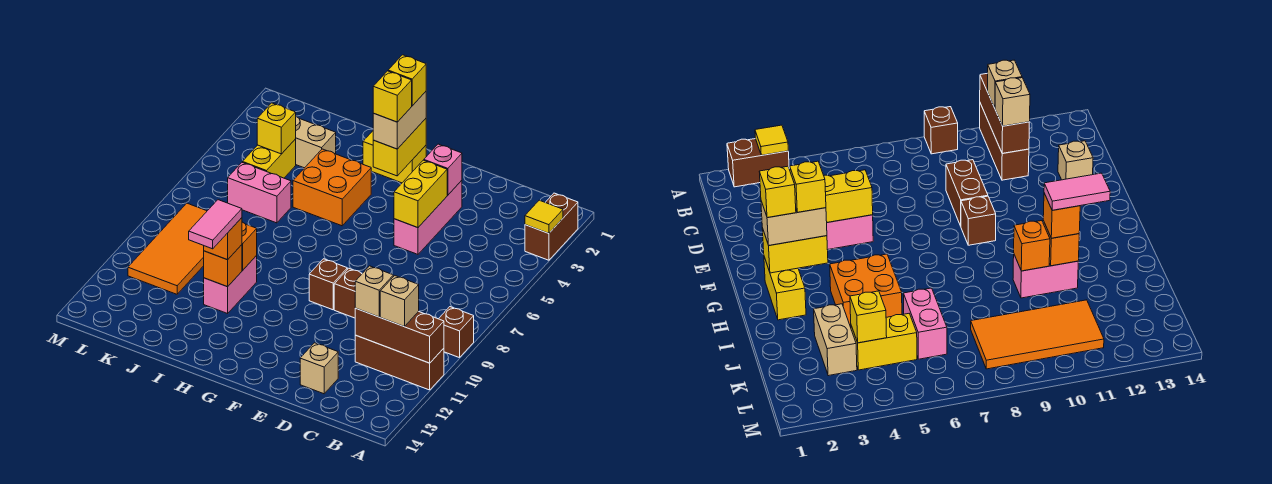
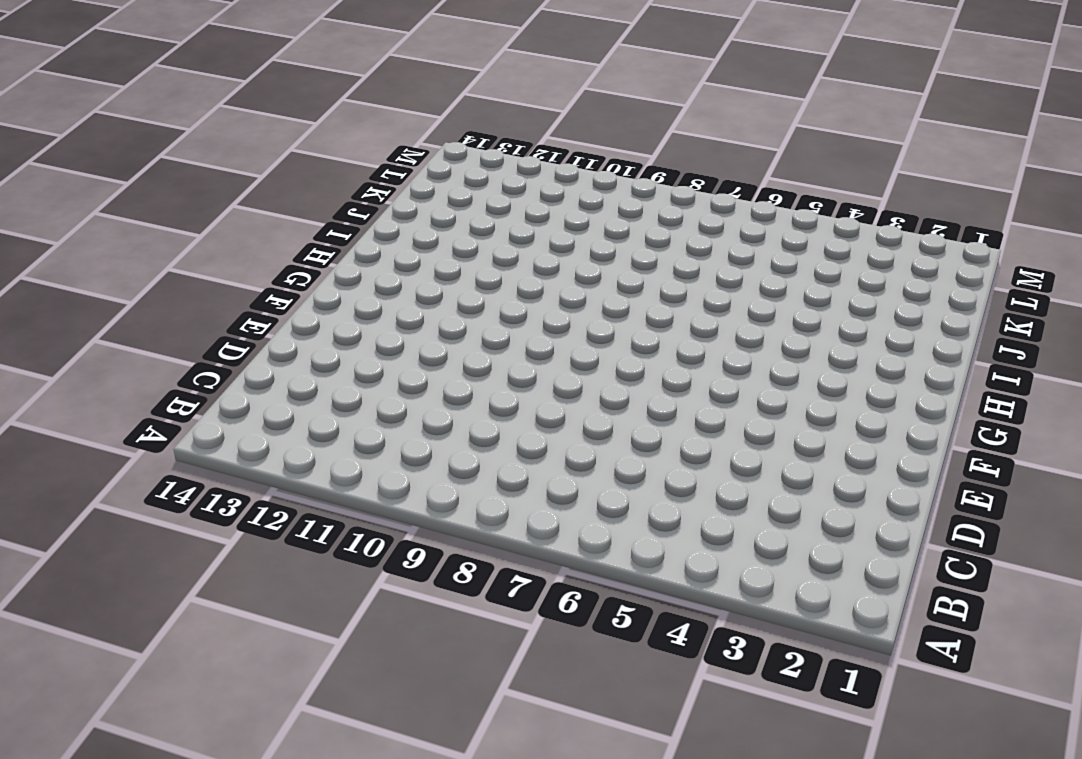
none -> brown 1x2 brick [525,193,578,260]
none -> brown 1x1 brick [439,307,474,358]
none -> brown 1x3 brick [355,335,444,390]

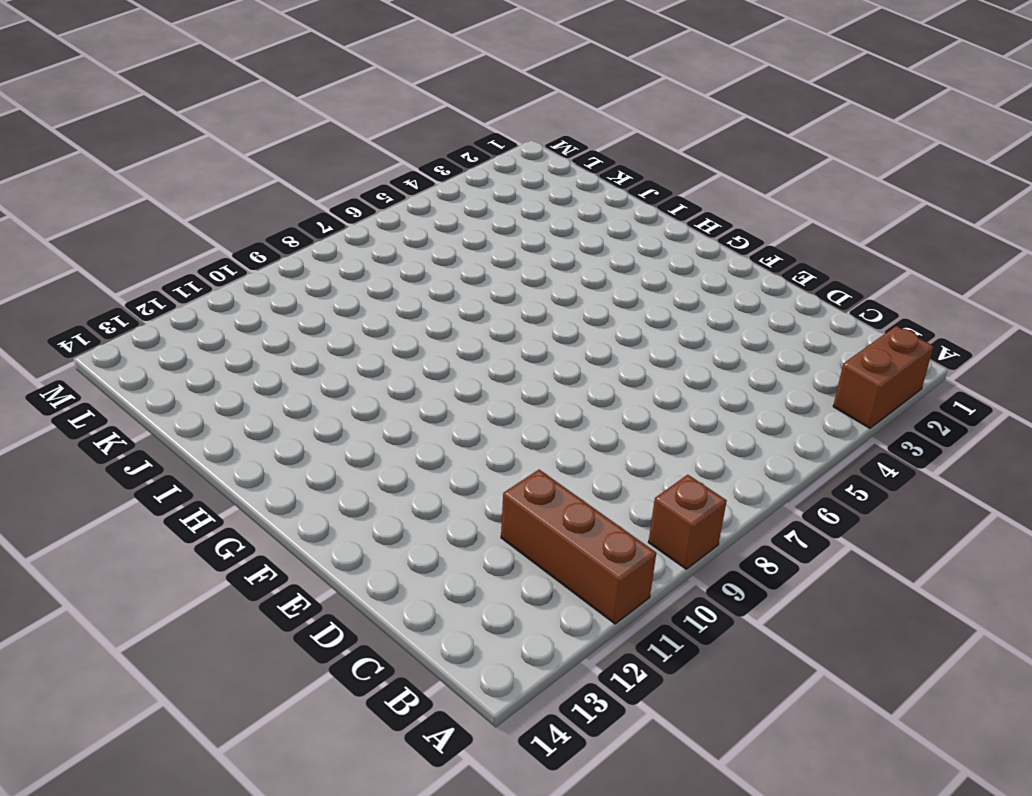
none -> brown 1x2 brick [334,268,362,318]
none -> tan 1x1 brick [300,343,338,394]
none -> pink 1x3 brick [394,180,462,254]

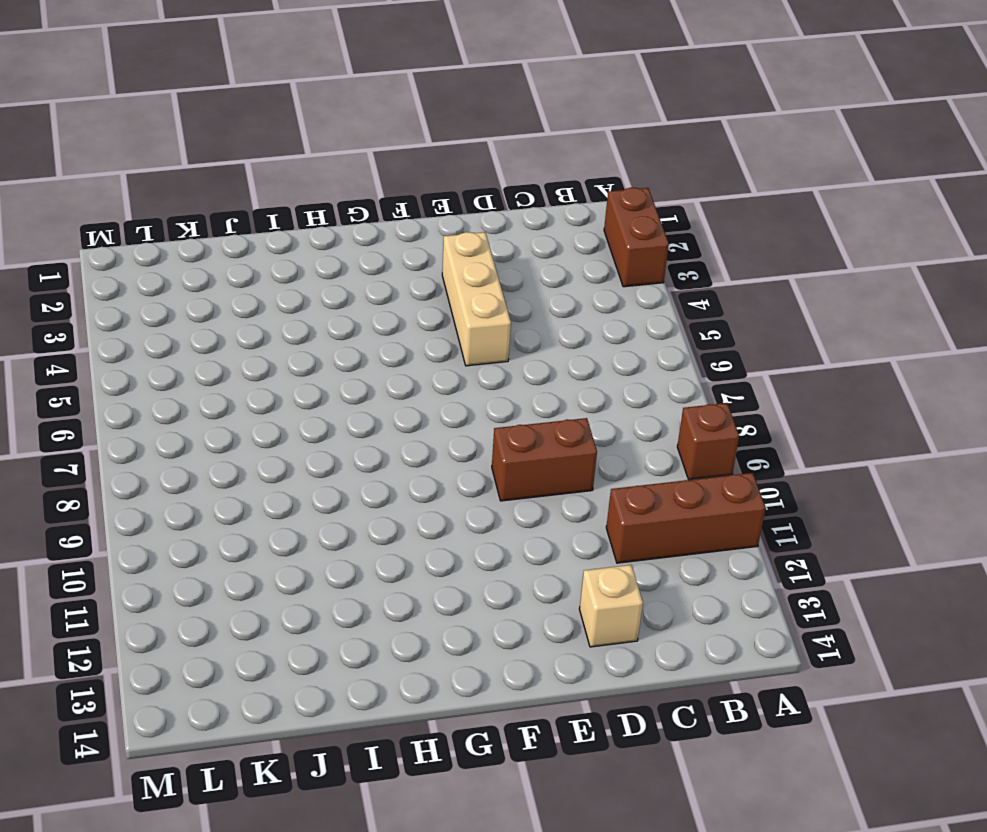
tan 1x3 brick [442,232,511,366] -> pink 1x3 brick [394,180,462,254]
none -> brown 1x1 brick [309,259,347,310]
none -> yellow 1x2 brick [363,131,426,183]
none -> orange 2x2 brick [293,149,371,226]

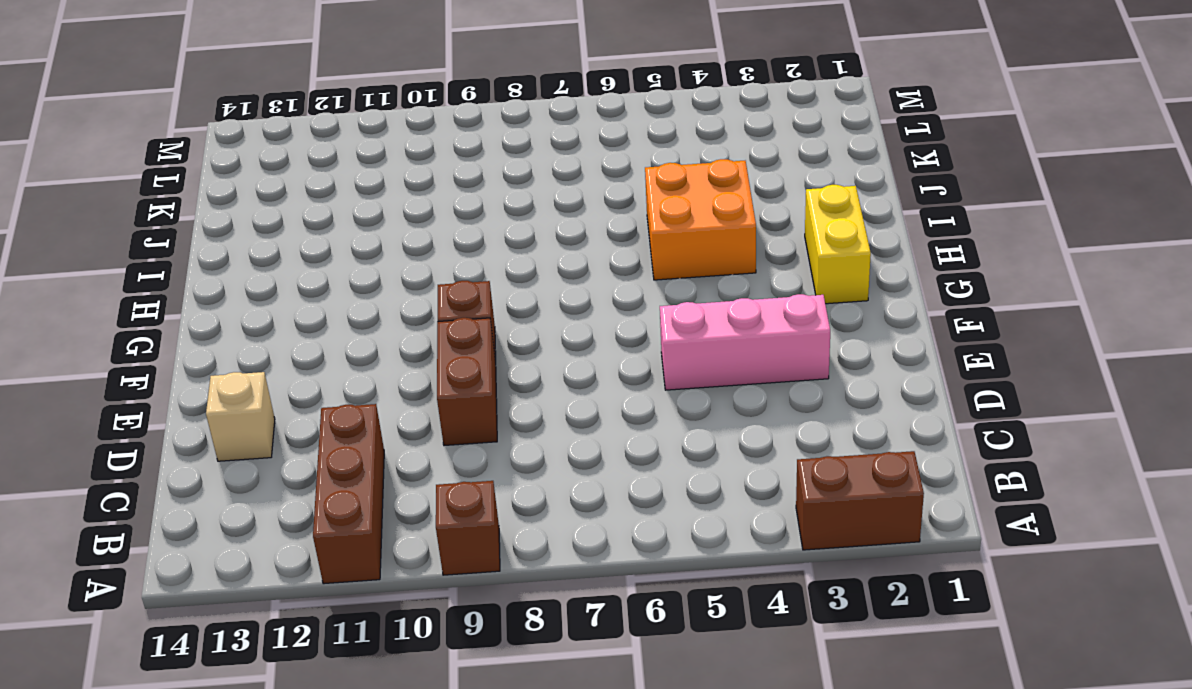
none -> pink 1x2 brick [204,256,257,314]
none -> tan 1x2 brick [296,117,336,168]
none -> pink 1x2 brick [228,163,291,223]

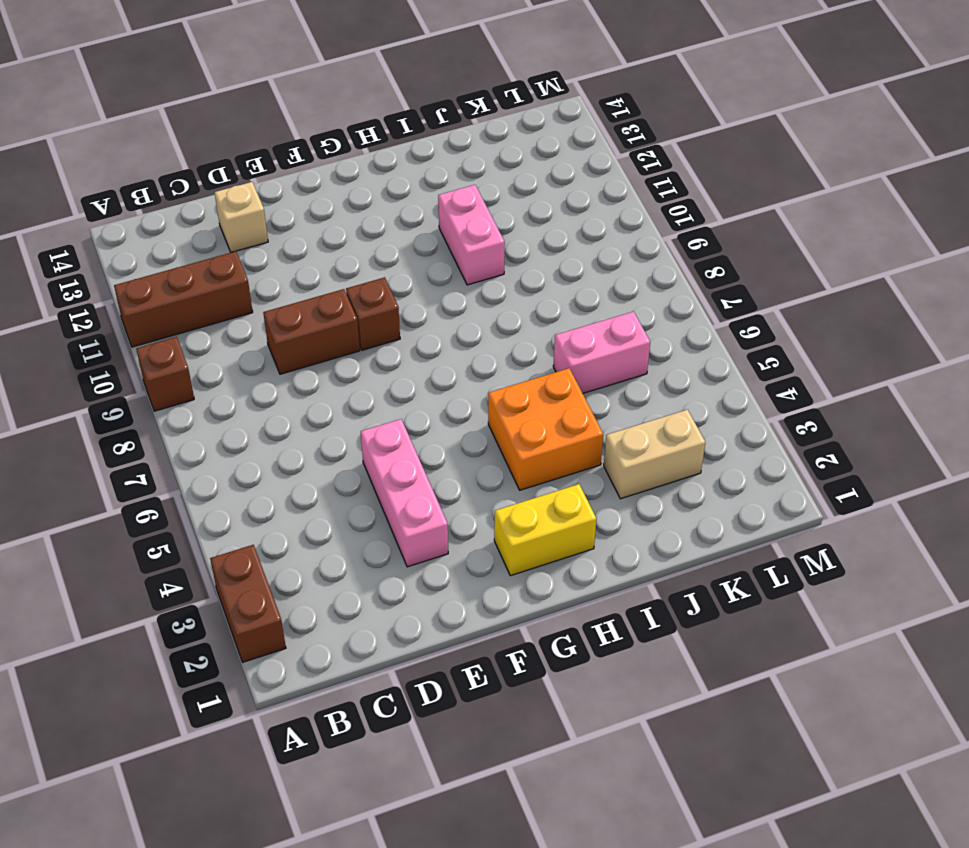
none -> yellow 1x2 brick [242,139,296,178]
none -> orange 2x4 tile [128,203,207,294]
none -> yellow 1x1 tile [525,200,563,233]

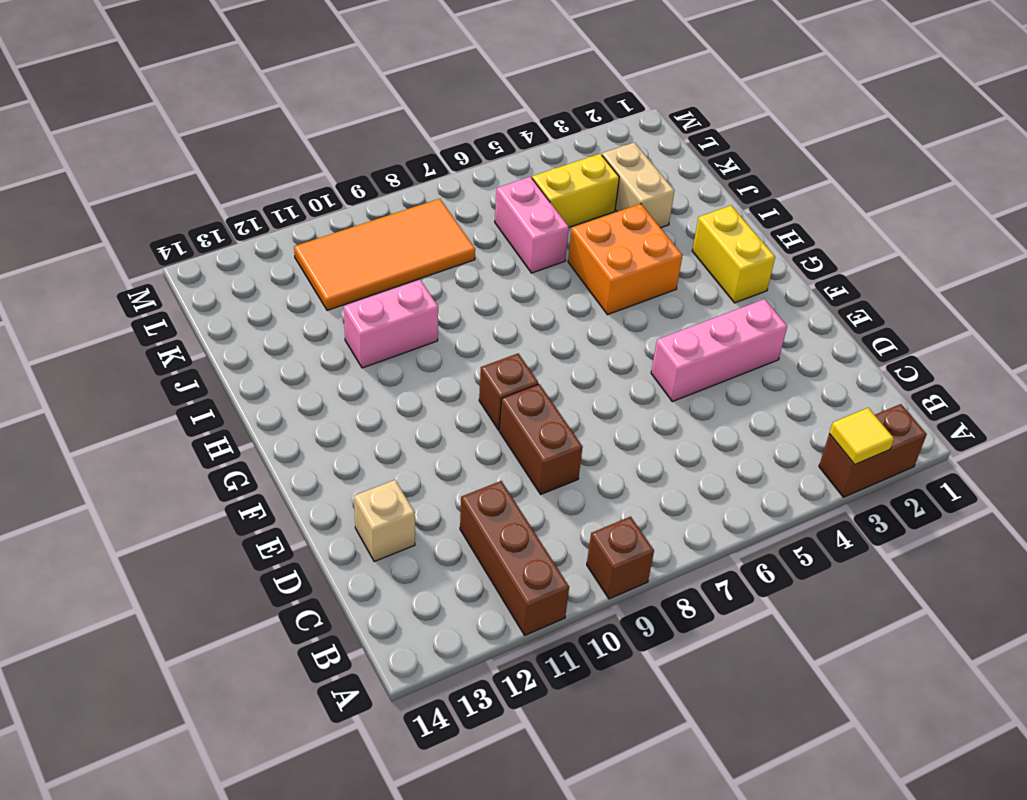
none -> brown 1x3 brick [355,308,444,363]
none -> pink 1x1 brick [424,144,462,195]
none -> yellow 1x2 brick [394,160,447,228]

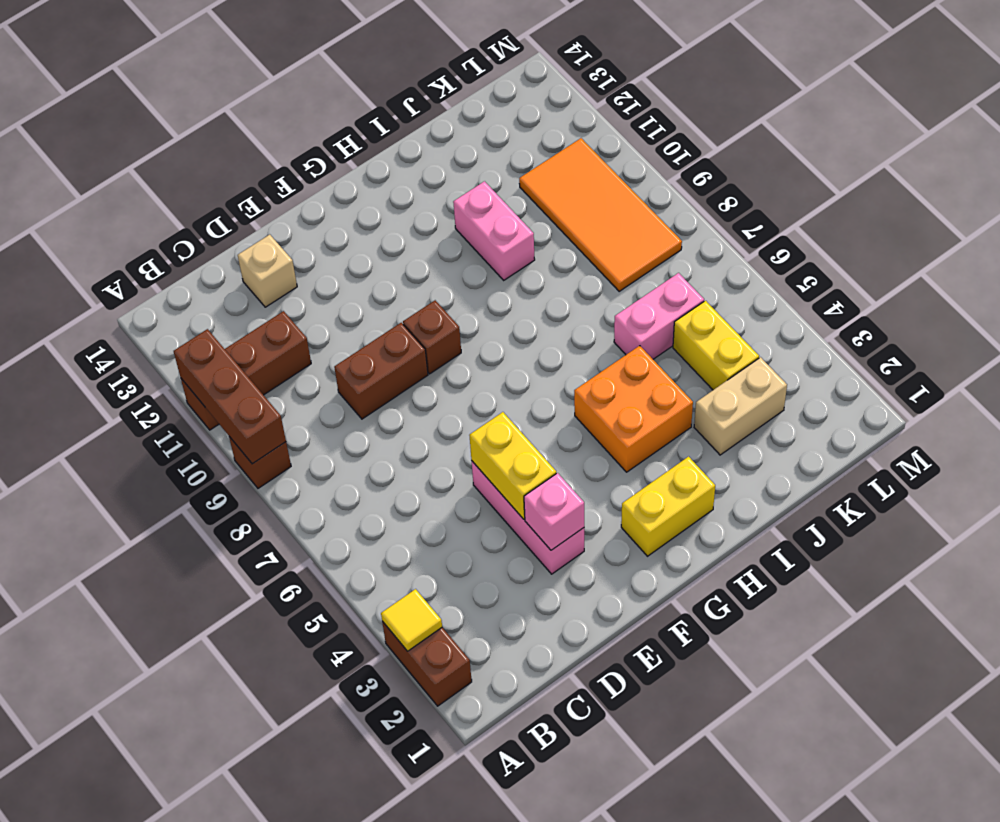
brown 1x3 brick [174,329,286,464] -> brown 1x3 brick turned to [355,308,444,363]
none -> yellow 1x2 brick [373,119,426,176]
none -> orange 1x1 brick [242,222,257,270]
none -> orange 1x1 brick [204,245,242,287]

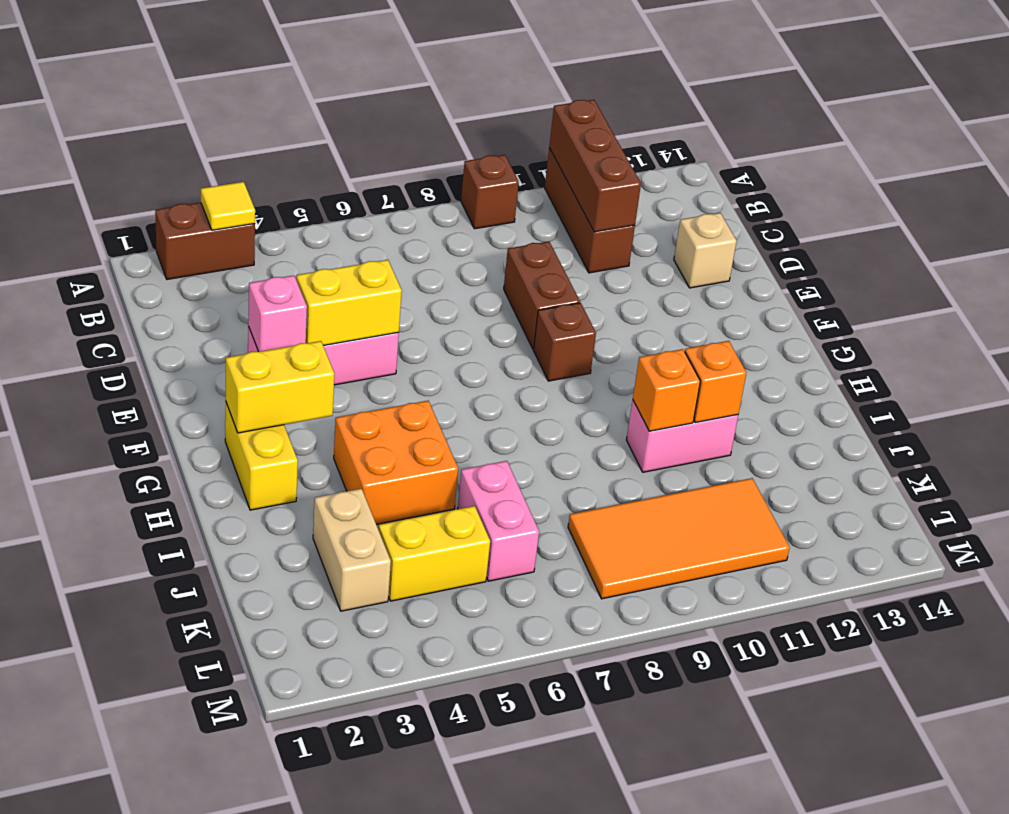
none -> yellow 1x1 brick [257,103,296,154]
none -> tan 1x1 brick [380,276,419,327]
none -> tan 1x1 brick [355,266,393,317]

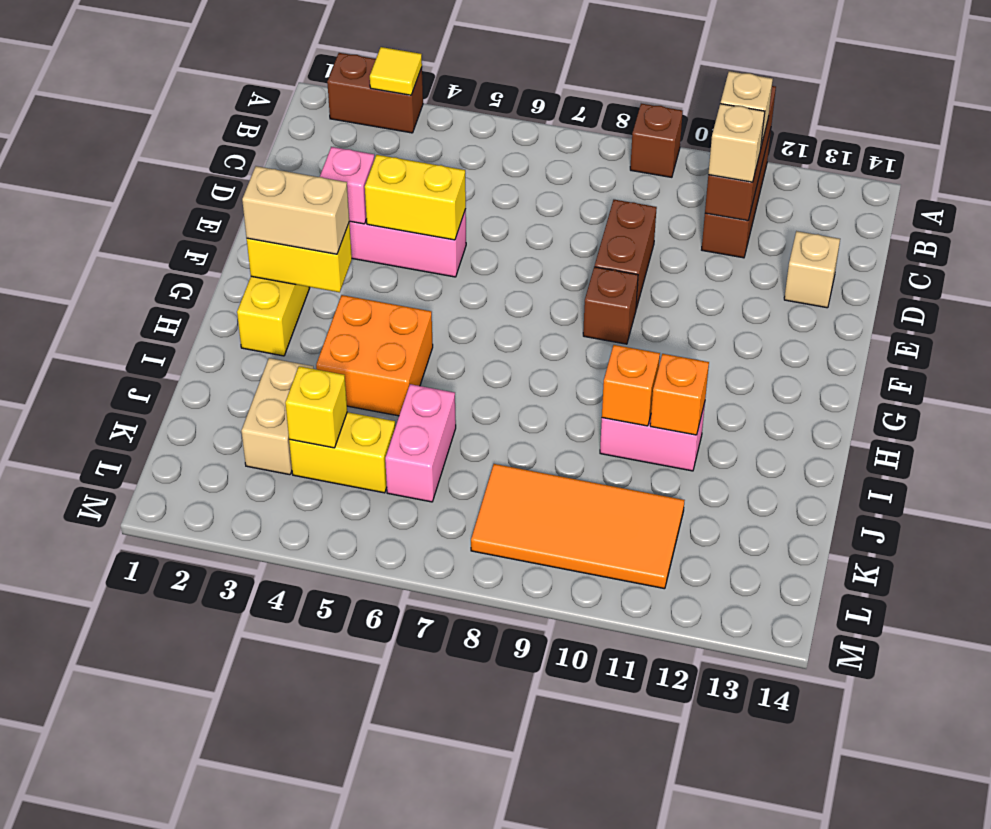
none -> orange 1x1 brick [204,218,242,260]
none -> yellow 1x1 brick [388,55,426,106]
none -> yellow 1x1 brick [373,71,412,122]

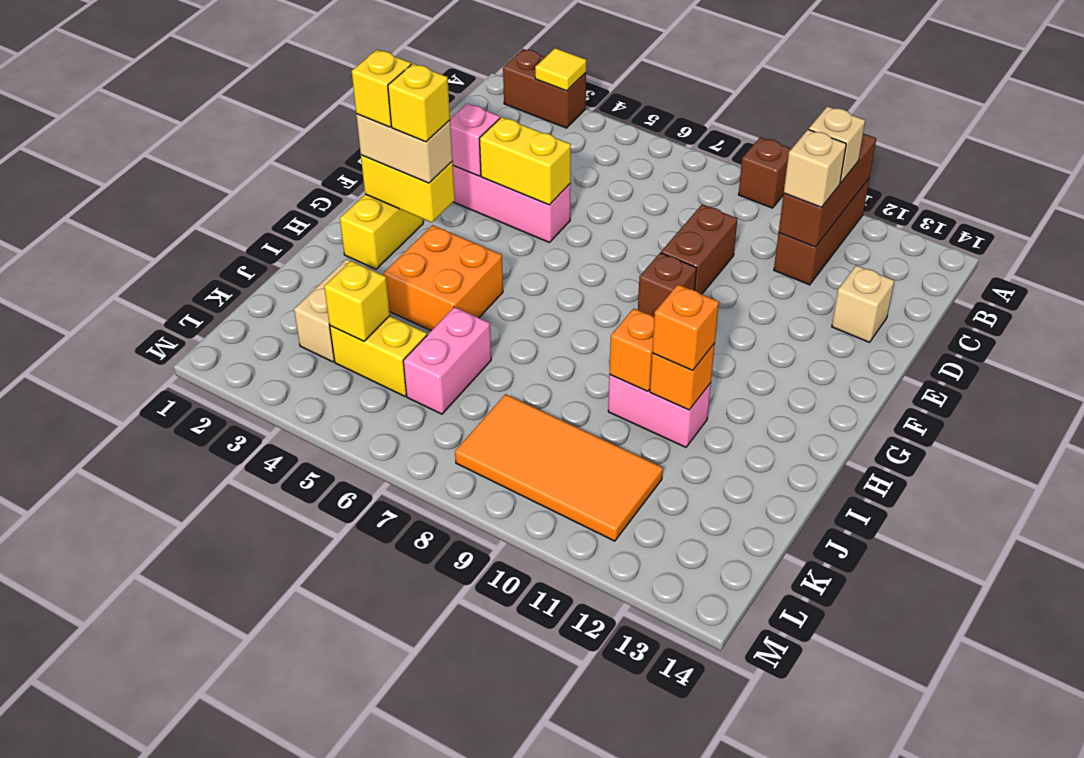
none -> pink 1x2 tile [189,200,242,249]

